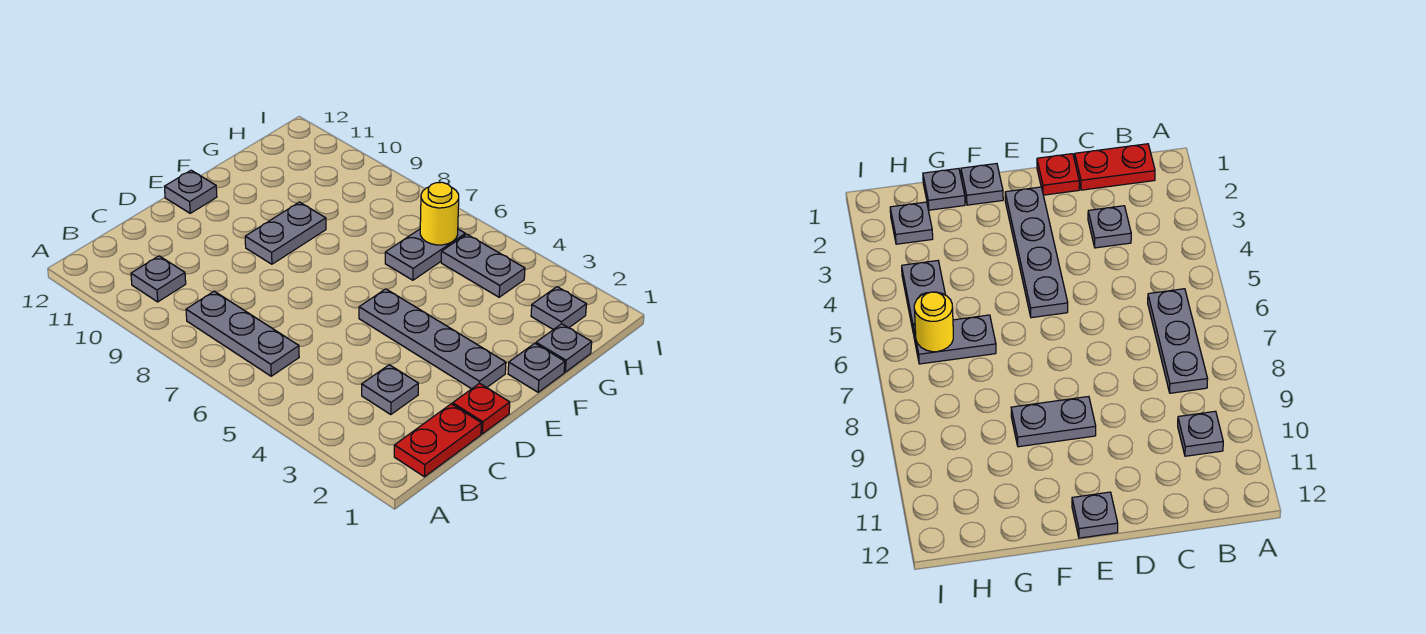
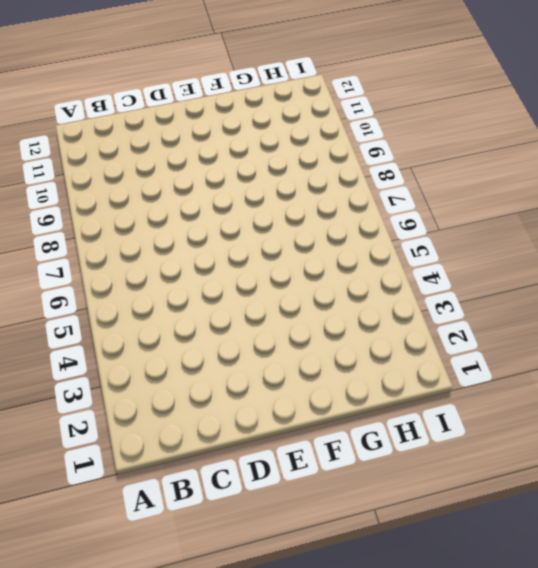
none -> red 1x2 plate [394,404,481,477]
none -> grey 1x3 plate [186,291,299,376]
none -> grey 1x1 plate [131,256,186,302]

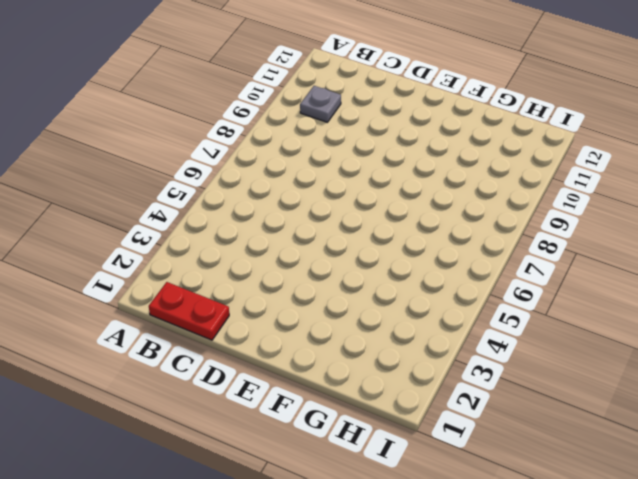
none -> grey 1x3 plate [186,291,299,376]
none -> grey 1x1 plate [362,365,418,415]
none -> red 1x1 plate [453,383,510,434]

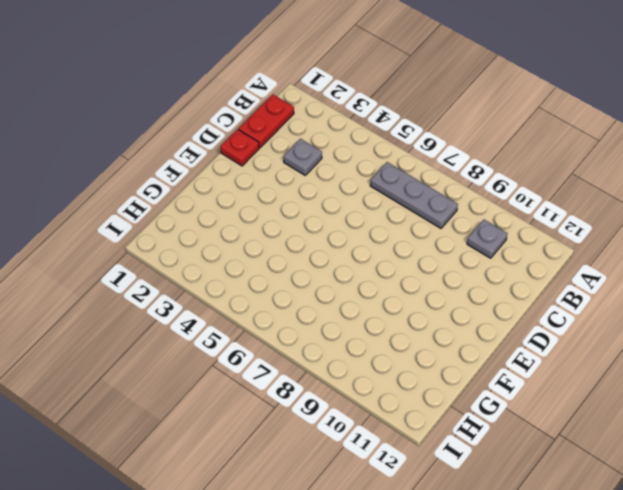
none -> grey 1x4 plate [359,289,506,389]
none -> grey 1x2 plate [245,202,326,264]
none -> grey 1x1 plate [164,170,217,213]

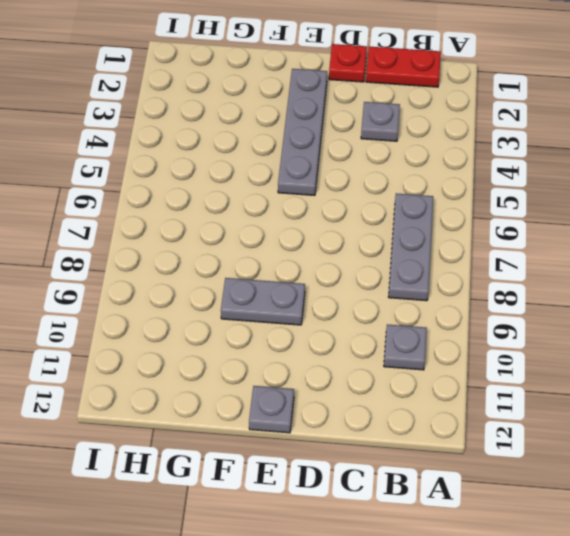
none -> grey 1x1 plate [508,343,565,392]
none -> grey 1x1 plate [536,324,592,372]
none -> grey 1x2 plate [385,229,465,280]

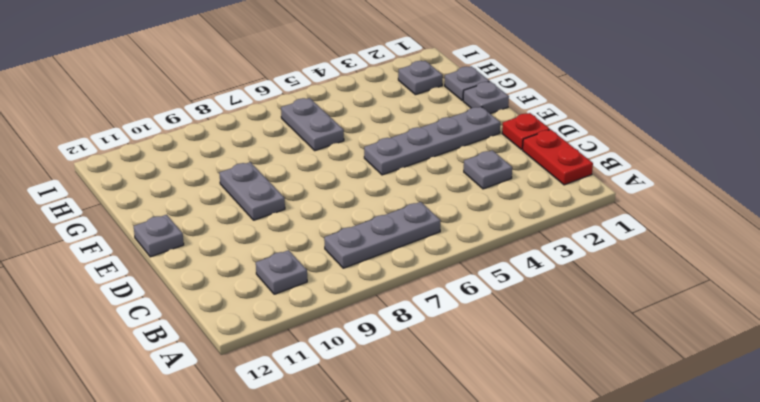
none -> grey 1x2 plate [441,234,525,297]
none -> yellow 1x1 round brick [420,182,459,245]

